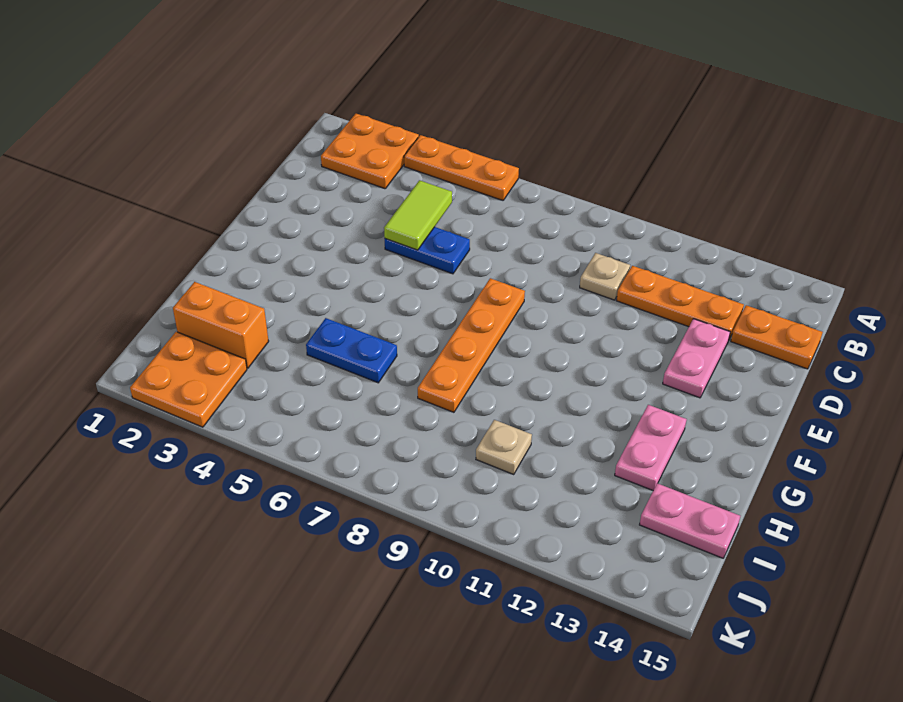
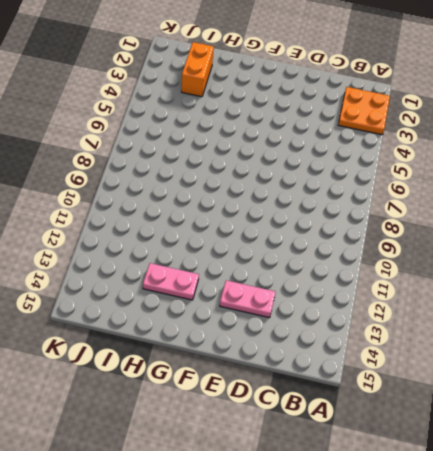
none -> orange 1x3 plate [404,135,519,200]
none -> tan 1x1 plate [580,253,630,300]
none -> orange 1x3 plate [616,266,744,341]

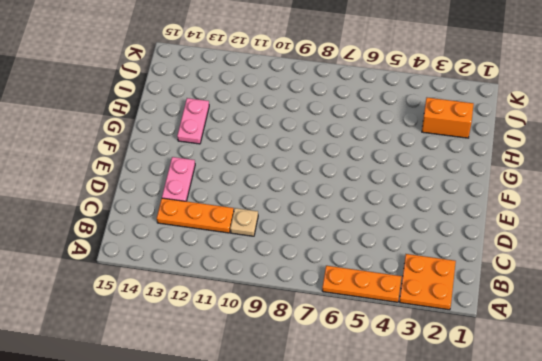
none -> orange 1x2 plate [731,305,823,369]
none -> blue 1x2 plate [385,227,470,274]
none -> orange 1x4 plate [418,278,525,412]

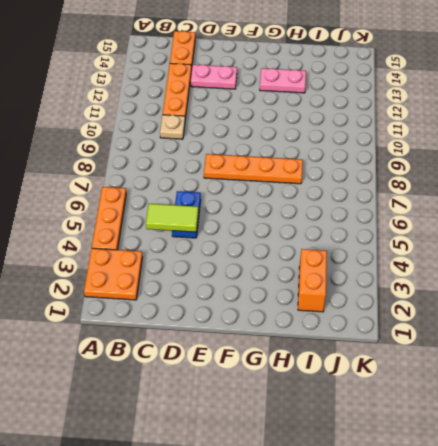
none -> blue 1x2 plate [306,318,397,383]
none -> tan 1x1 plate [476,420,532,474]
none -> pink 1x2 plate [640,483,740,558]

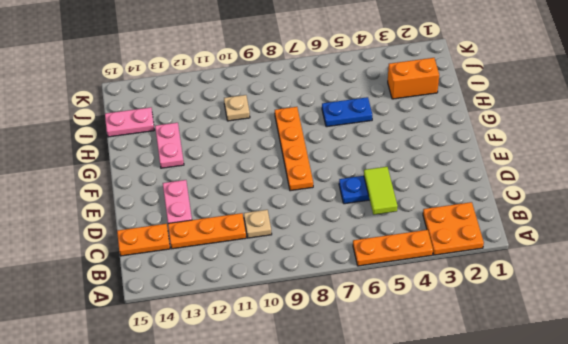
none -> orange 2x2 plate [130,332,247,427]

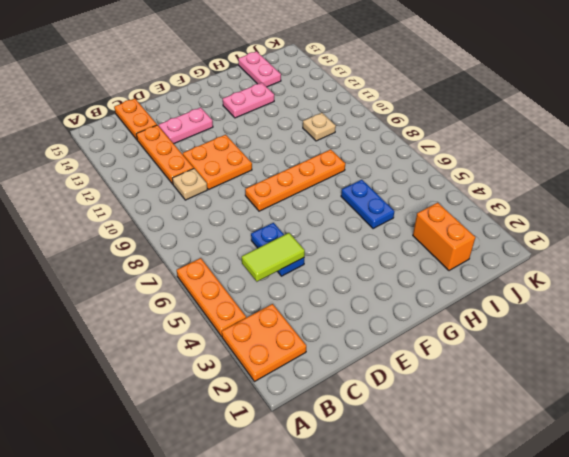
orange 2x2 plate [183,135,252,190] -> orange 2x2 plate moved to [130,332,247,427]

